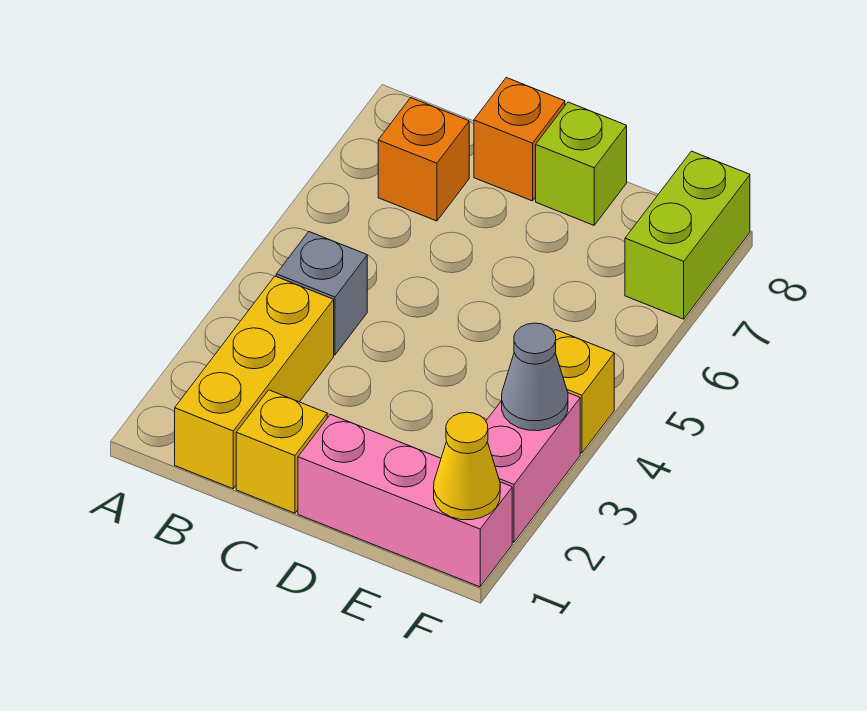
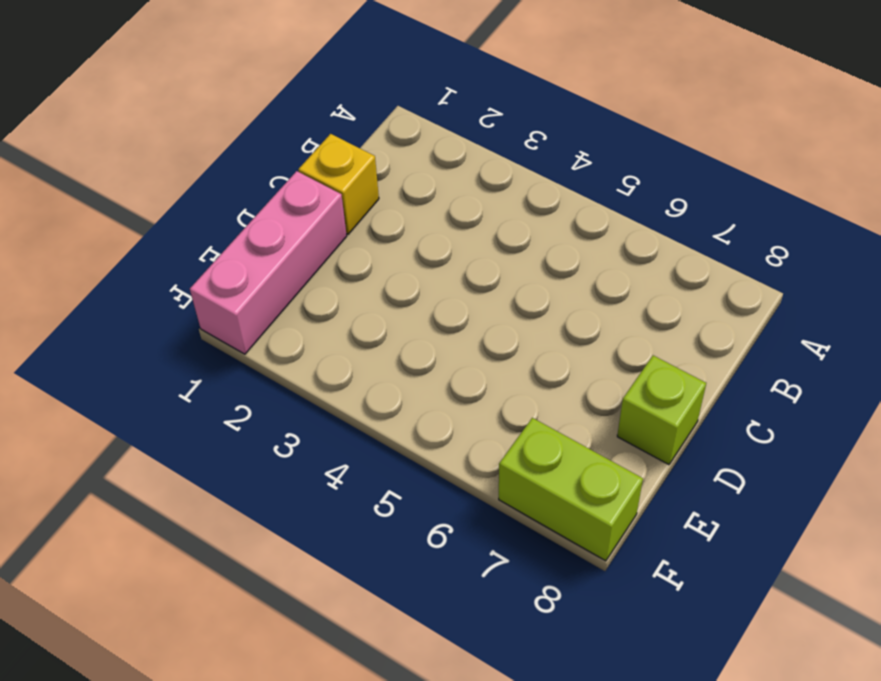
none -> yellow 1x3 brick [175,276,334,489]
none -> grey 1x1 brick [276,232,367,355]
none -> orange 1x1 brick [378,98,469,221]

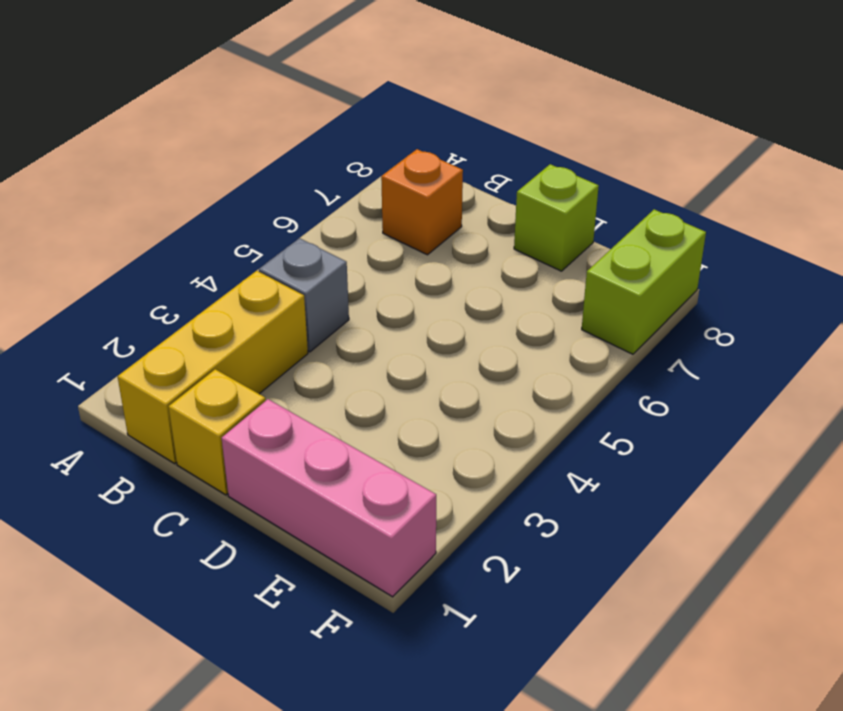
none -> orange 1x1 brick [474,78,565,201]
none -> pink 1x2 brick [486,393,580,542]
none -> yellow 1x1 brick [554,330,614,453]

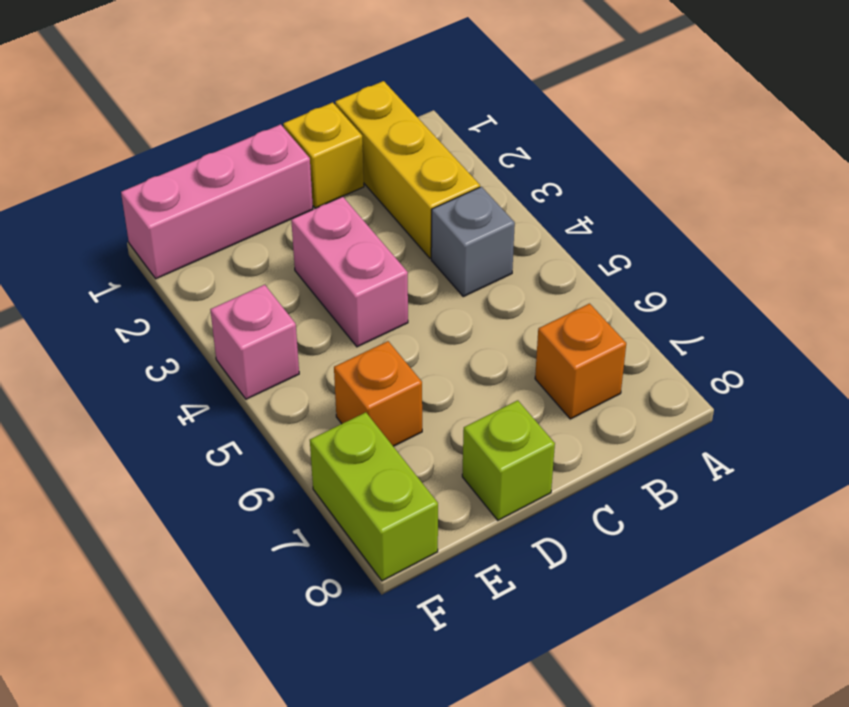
pink 1x2 brick [291,197,408,347] -> pink 1x2 brick moved to [486,393,580,542]
orange 1x1 brick [334,341,422,446] -> orange 1x1 brick moved to [474,78,565,201]
pink 1x1 brick [210,285,299,399] -> yellow 1x1 brick [554,330,614,453]
none -> yellow 1x1 cone [434,412,500,520]
none -> grey 1x1 cone [502,323,568,431]

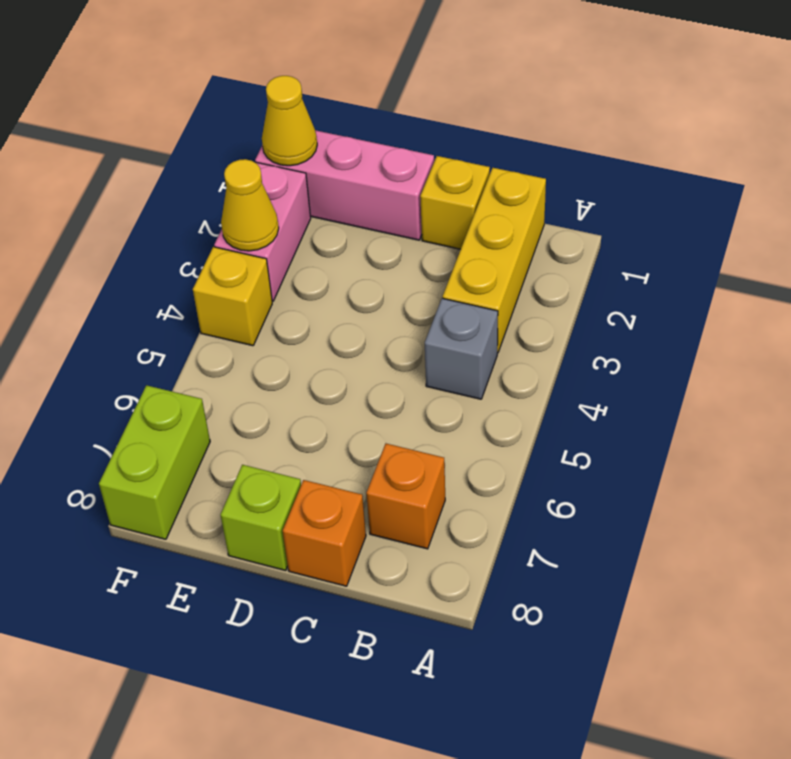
yellow 1x1 cone [221,159,279,251] -> grey 1x1 cone [502,323,568,431]

